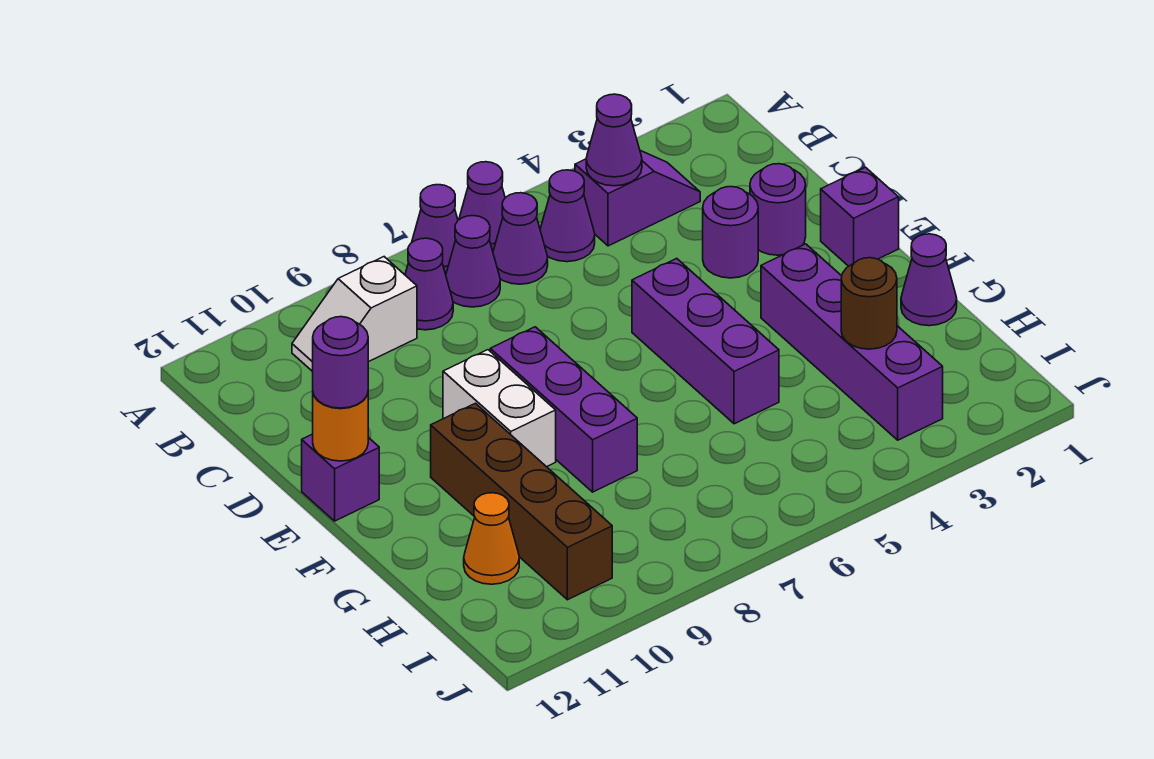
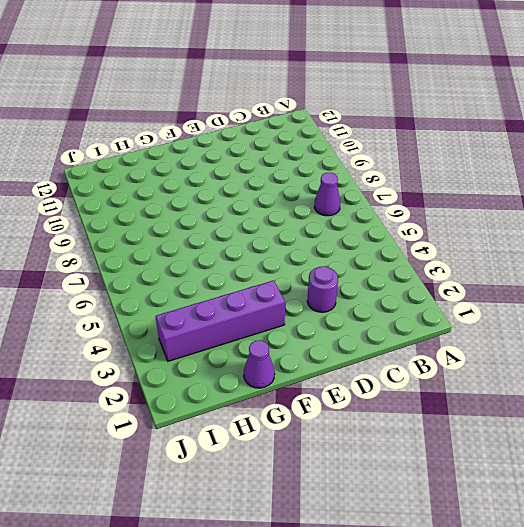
none -> purple 1x1 cone [459,162,505,251]
none -> purple 1x1 cone [412,185,458,274]
none -> purple 1x2 slope [575,151,700,246]

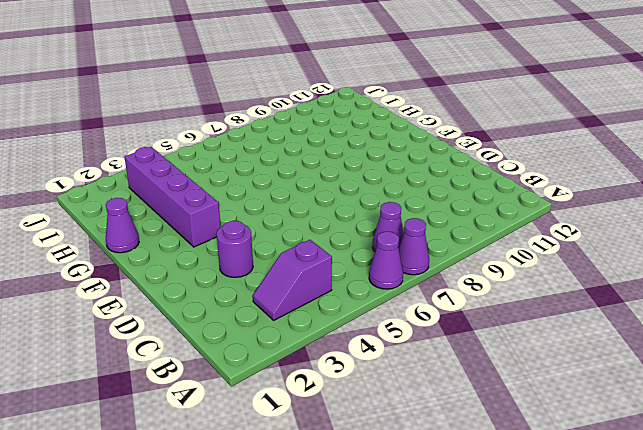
none -> purple 1x1 cone [540,170,595,262]
none -> purple 1x1 cone [493,193,548,284]
none -> purple 1x1 cone [405,238,453,330]

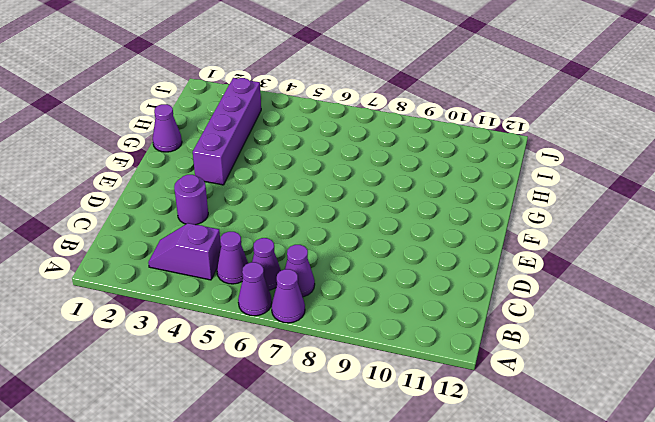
none -> purple 1x1 cone [405,238,453,330]
none -> white 1x2 slope [292,257,417,372]
none -> purple 1x1 round brick [750,164,806,255]

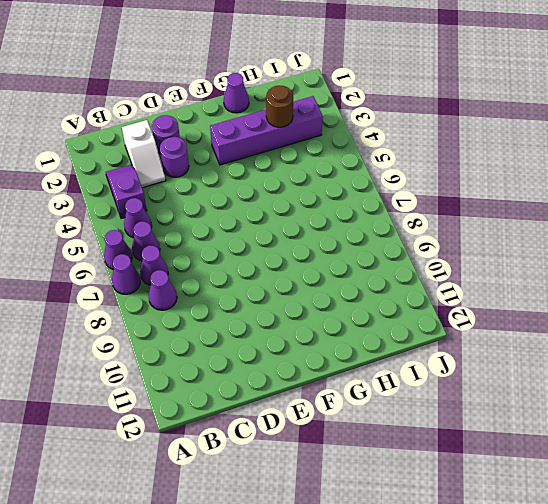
white 1x2 slope [122,120,166,188] -> white 1x2 slope moved to [292,257,417,372]
none -> purple 1x1 brick [821,167,899,266]
none -> purple 1x3 brick [632,258,779,424]
none -> purple 1x3 brick [490,327,637,492]

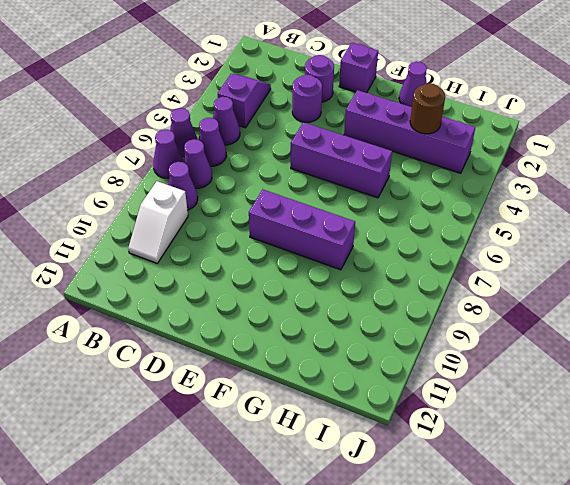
none -> white 1x2 brick [443,350,556,467]
none -> purple 1x1 brick [302,434,379,521]
none -> brown 1x4 brick [431,403,612,600]

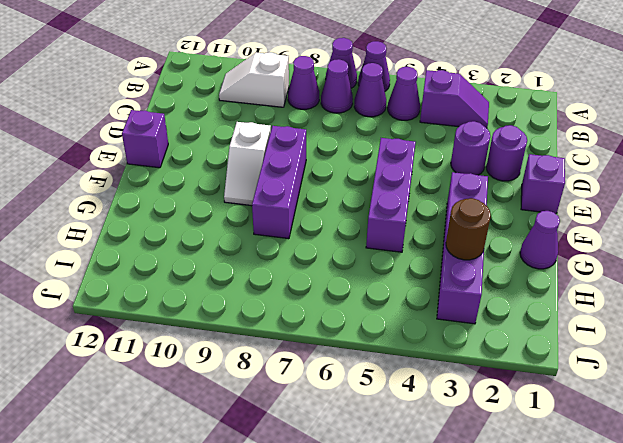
white 1x2 slope [224,122,271,206] -> white 1x2 brick [443,350,556,467]
none -> brown 1x4 brick [431,403,612,600]
none -> orange 1x1 cone [464,493,519,584]
none -> purple 1x1 cone [586,94,642,186]

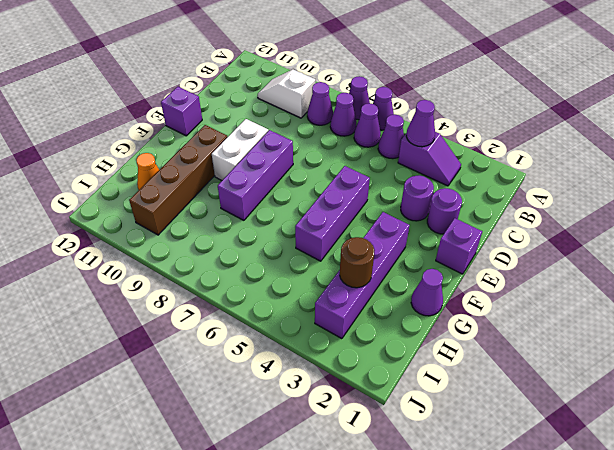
none -> orange 1x1 round brick [313,394,368,461]
none -> purple 1x1 round brick [313,317,368,408]

